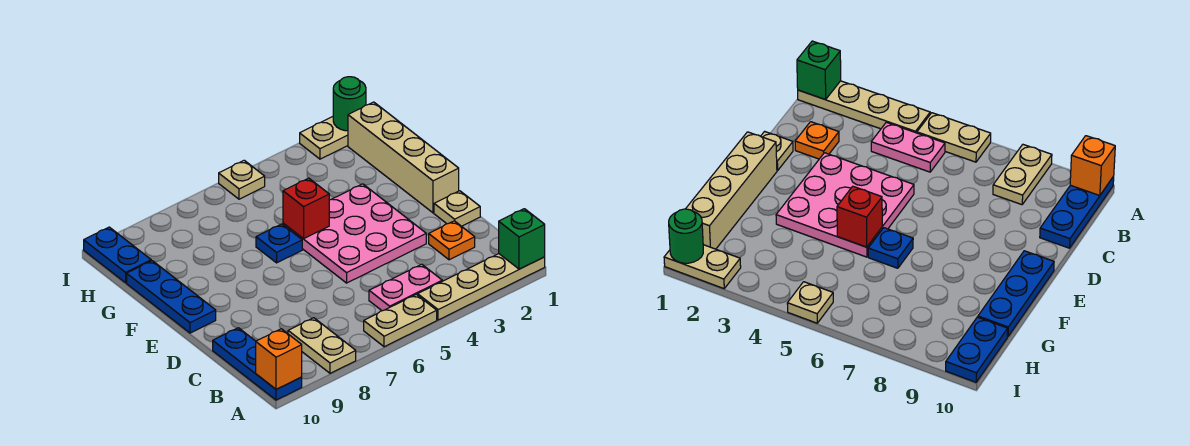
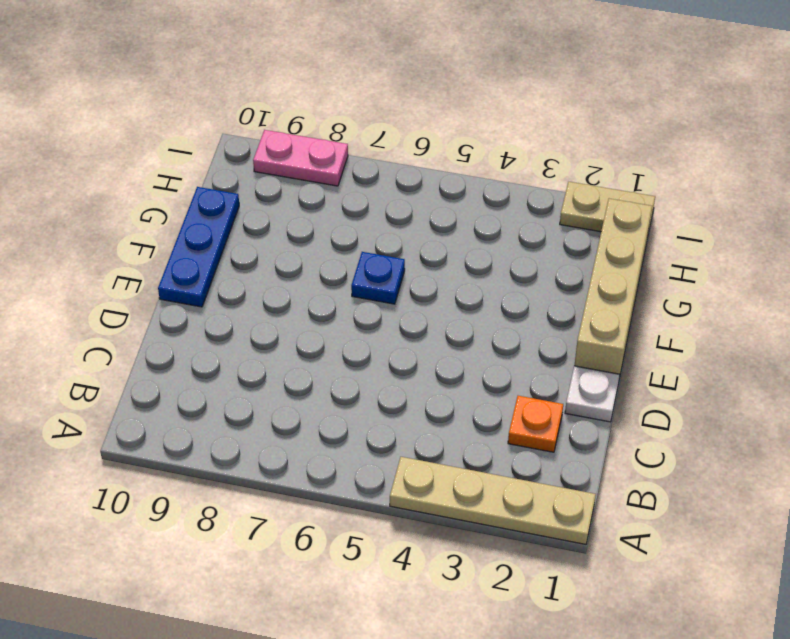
white 1x1 plate [565,366,620,422] -> tan 1x1 plate [434,191,480,226]
pink 1x2 plate [253,130,348,186] -> pink 1x2 plate moved to [369,264,442,311]
none -> tan 1x2 plate [364,294,437,347]
none -> tan 1x2 plate [288,318,356,373]
none -> blue 1x3 plate [213,328,302,400]

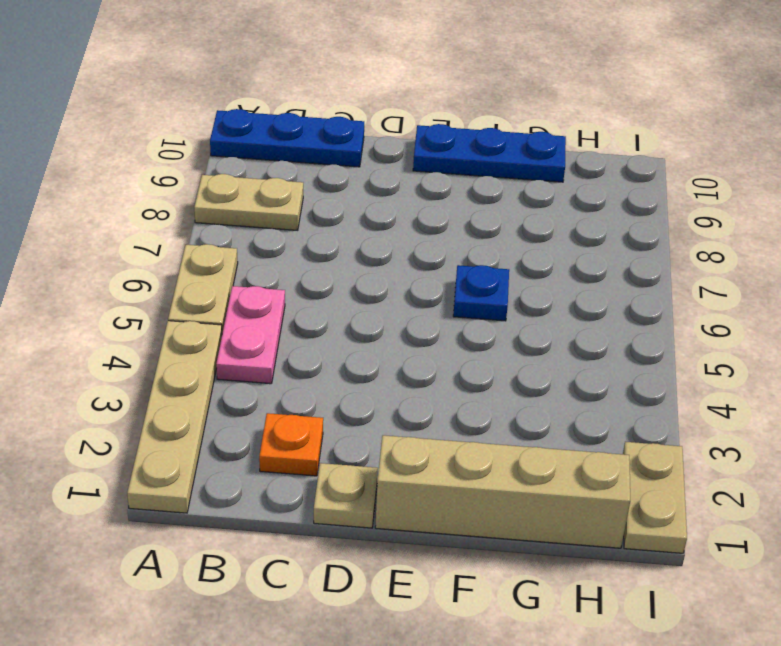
none -> pink 3x3 plate [283,184,426,283]
none -> blue 1x2 plate [84,227,151,283]
none -> tan 1x1 plate [219,160,265,199]

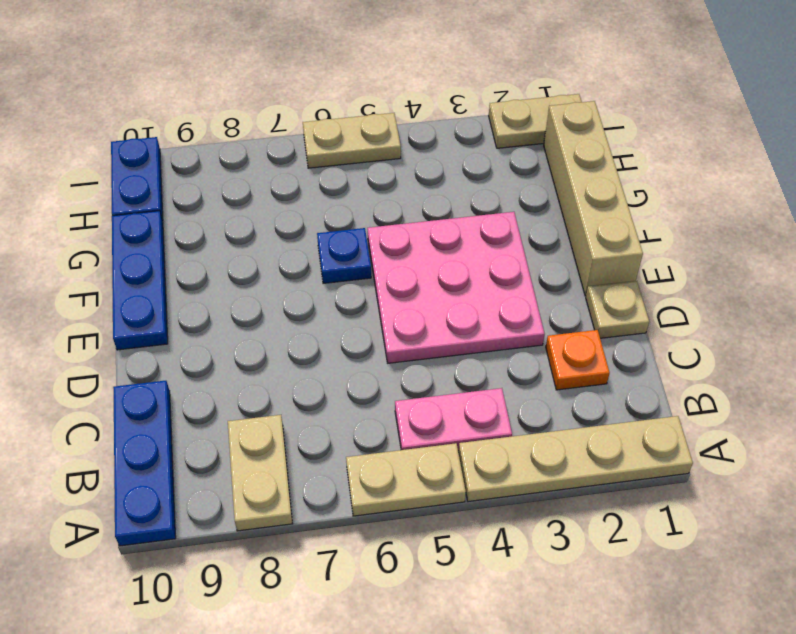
tan 1x2 plate [303,113,401,168] -> tan 1x1 plate [219,160,265,199]
none -> green 1x1 brick [499,209,545,269]
none -> orange 1x1 brick [256,329,302,389]
none -> red 1x1 brick [283,178,329,239]

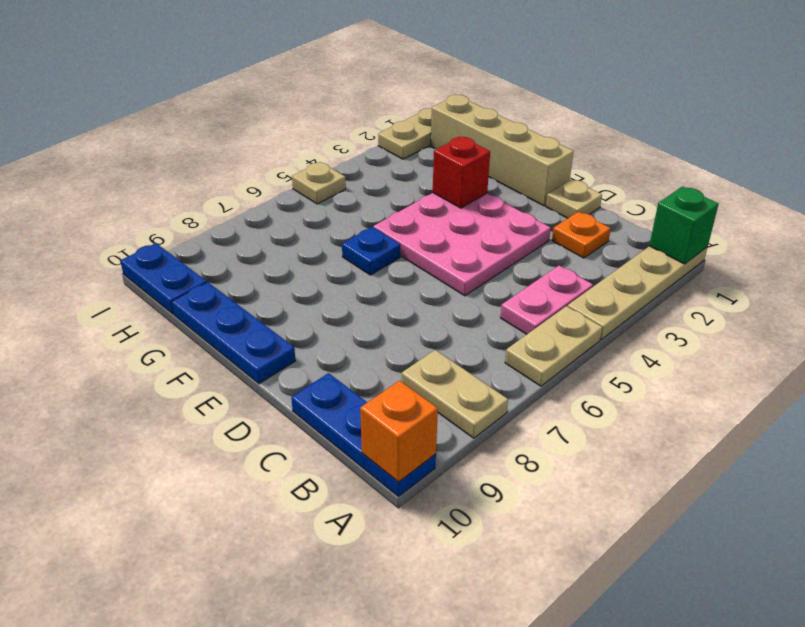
red 1x1 brick [433,137,490,208] -> red 1x1 brick moved to [283,178,329,239]
none -> green 1x1 round brick [333,77,366,131]

